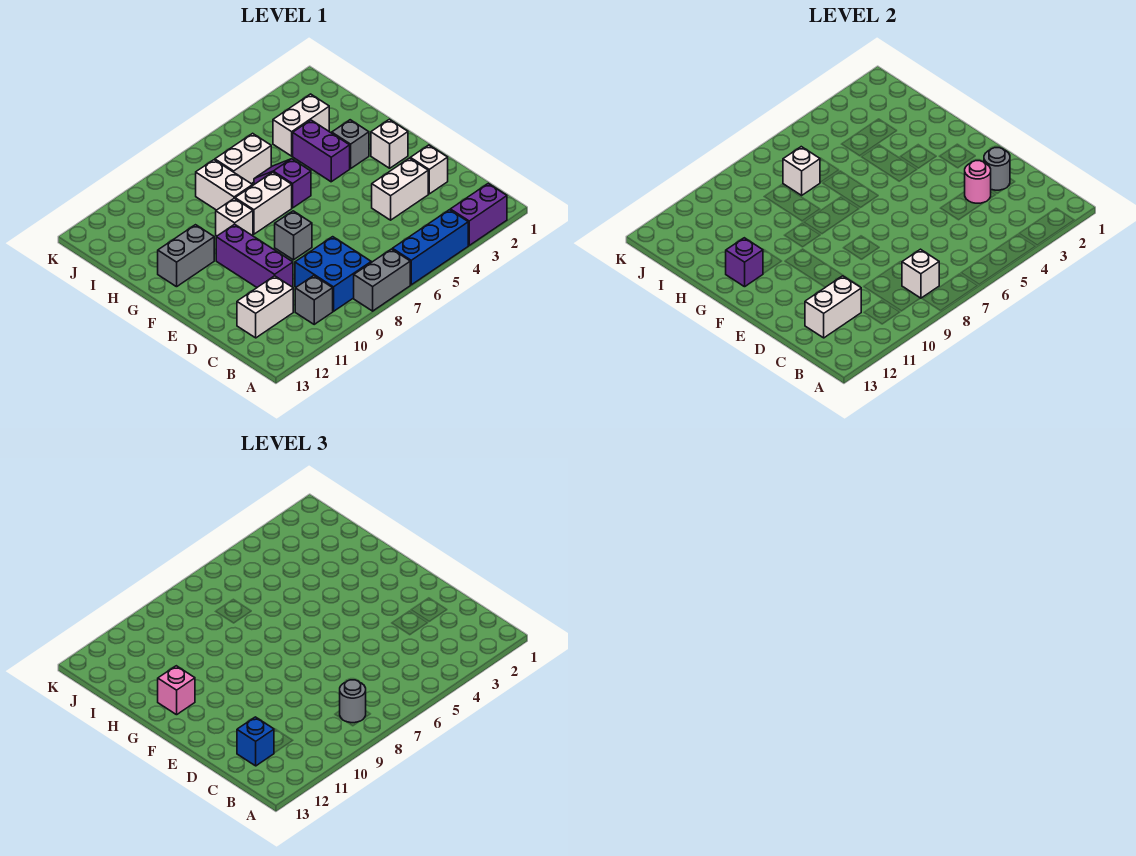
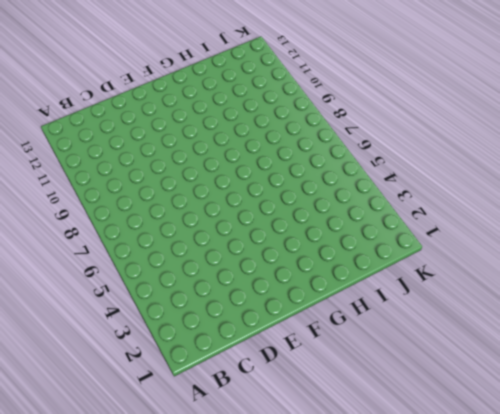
none -> purple 1x2 brick [450,184,507,245]
none -> blue 1x3 brick [392,210,468,285]
none -> grey 1x2 brick [354,249,410,311]

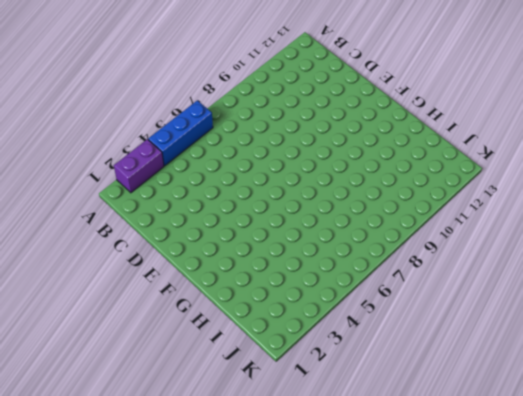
none -> grey 1x2 brick [354,249,410,311]
none -> blue 2x2 brick [295,237,371,311]
none -> grey 1x1 brick [295,276,333,324]

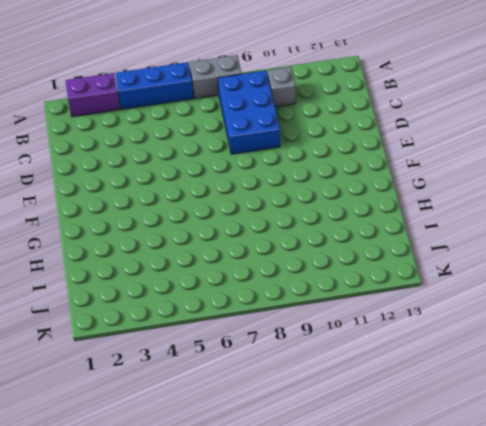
blue 2x3 brick [218,71,280,154] -> blue 2x2 brick [295,237,371,311]
none -> white 1x2 brick [237,276,293,338]
none -> white 1x1 brick [410,145,448,194]
none -> white 1x2 brick [372,158,428,220]

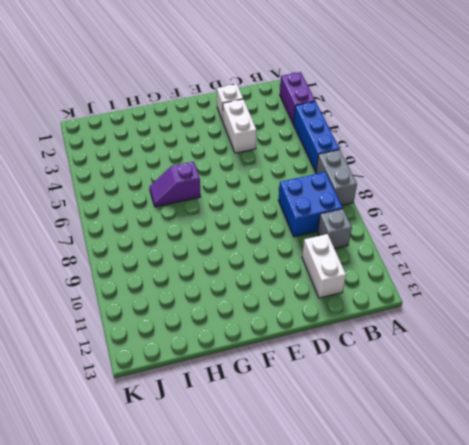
none -> purple 1x3 brick [216,224,293,287]
none -> grey 1x1 brick [275,211,312,260]
none -> white 1x1 brick [371,119,408,168]

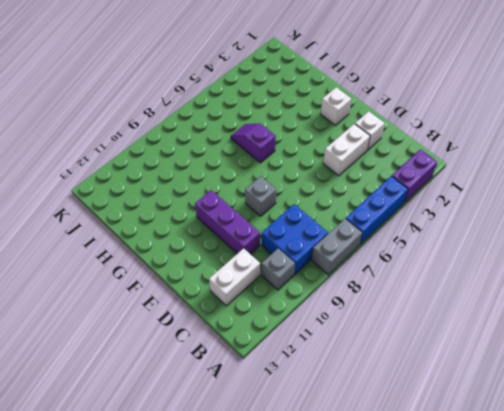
none -> grey 1x1 brick [332,120,369,169]
none -> purple 1x2 brick [293,120,350,182]
none -> white 1x2 brick [235,172,292,234]

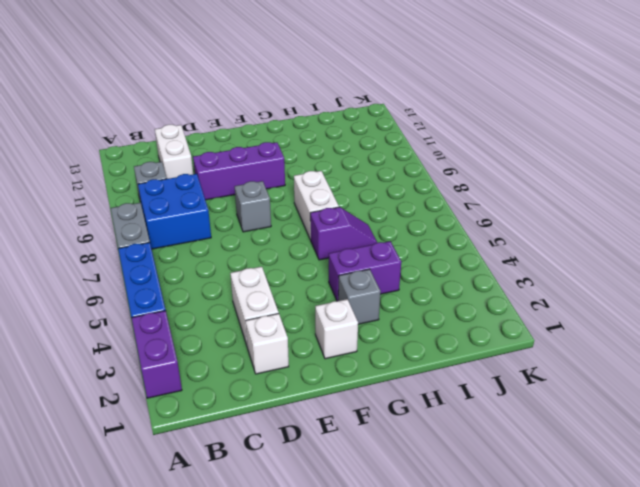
none -> white 1x1 brick [216,198,253,236]
none -> grey 1x2 brick [158,225,214,287]
none -> white 1x2 brick [196,160,253,210]

